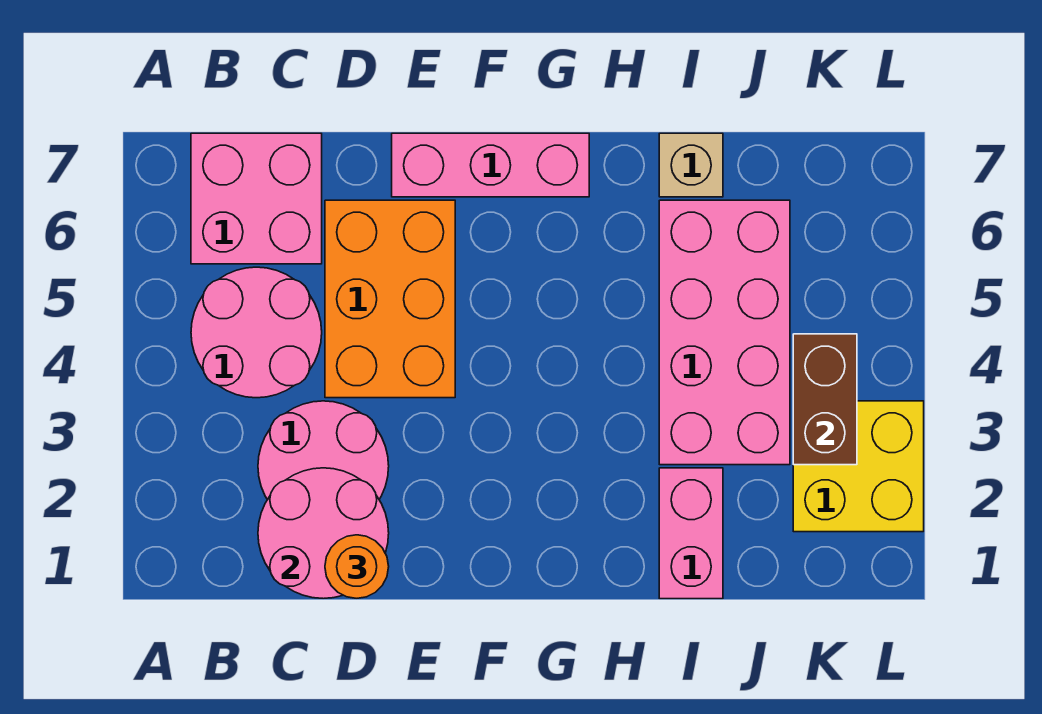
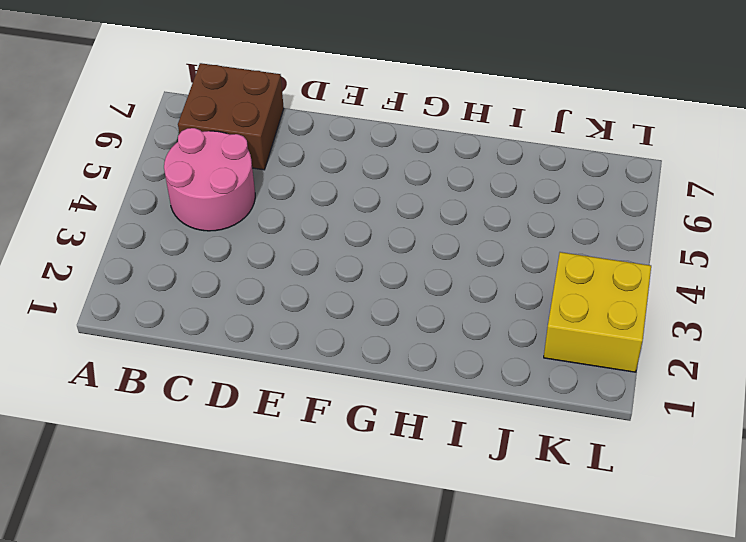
brown 2x2 brick [178,63,284,170] -> pink 2x2 brick [191,133,322,264]
none -> pink 2x2 round brick [258,401,389,499]
none -> orange 2x3 brick [325,200,455,398]
none -> pink 1x3 brick [392,133,589,197]

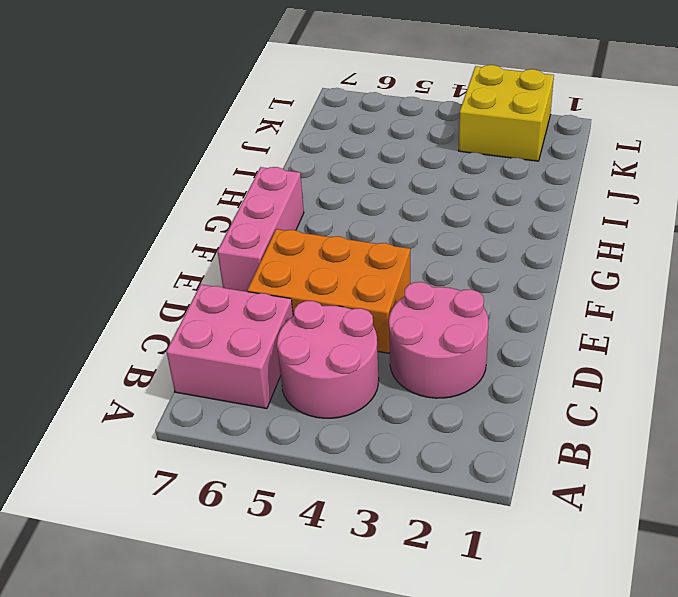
none -> pink 1x2 brick [659,468,723,599]
none -> pink 2x4 brick [659,200,790,465]
none -> tan 1x1 brick [659,133,723,197]

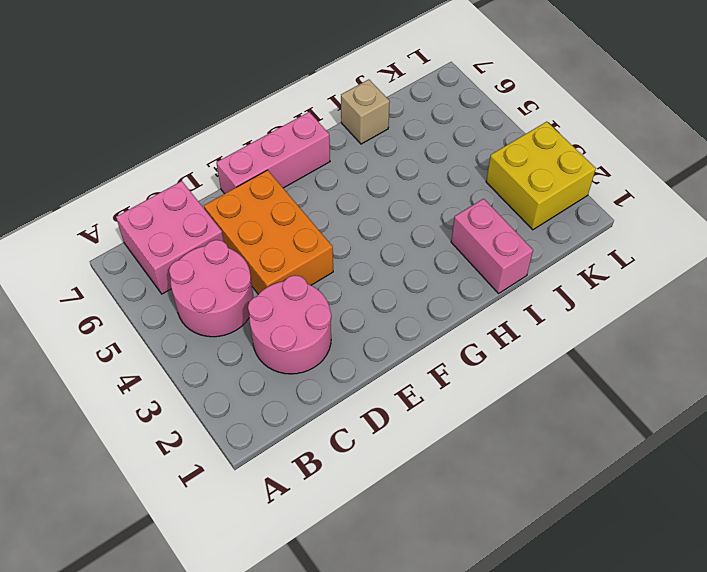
none -> pink 2x4 brick [659,200,790,465]
none -> pink 2x2 round brick [258,468,389,599]
none -> brown 1x2 brick [793,334,857,465]

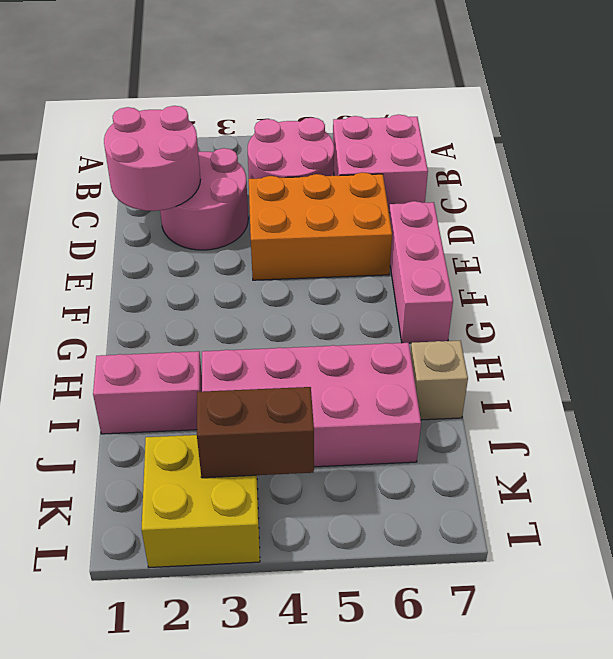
none -> orange 1x1 round brick [325,535,389,598]

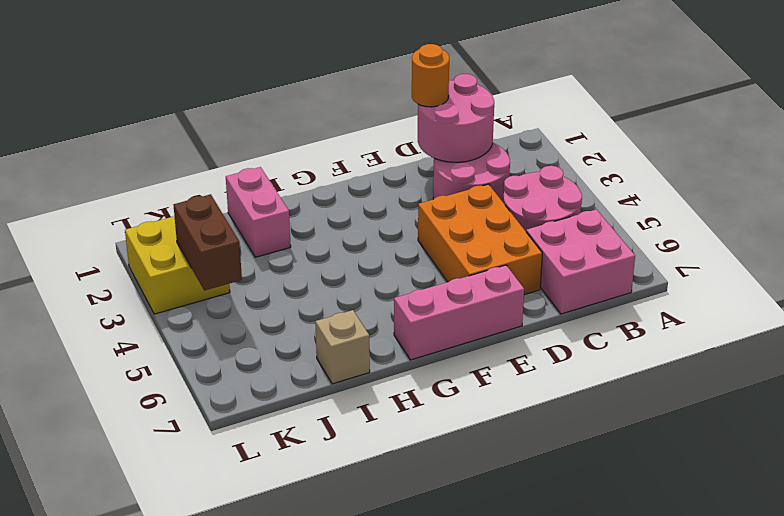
none -> pink 2x4 brick [659,200,790,465]

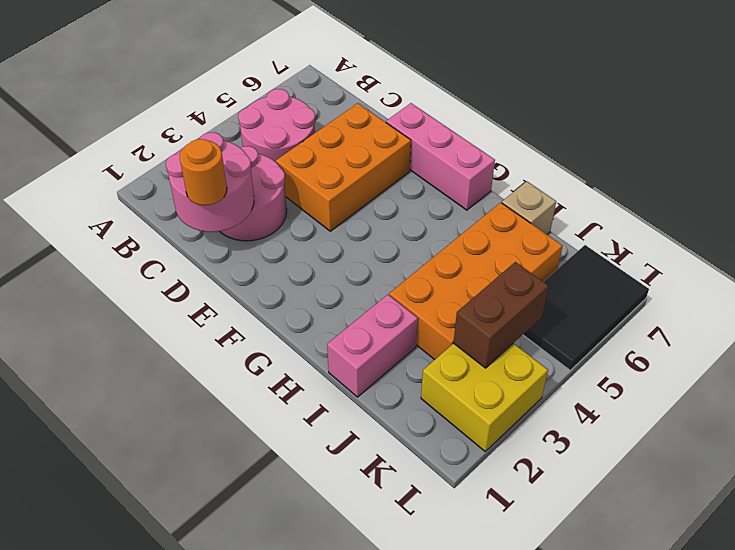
orange 2x4 brick [389,203,563,360] -> pink 2x4 brick [659,200,790,465]
black 2x3 tile [523,245,649,370] -> none
none -> pink 2x2 brick [191,133,322,264]

